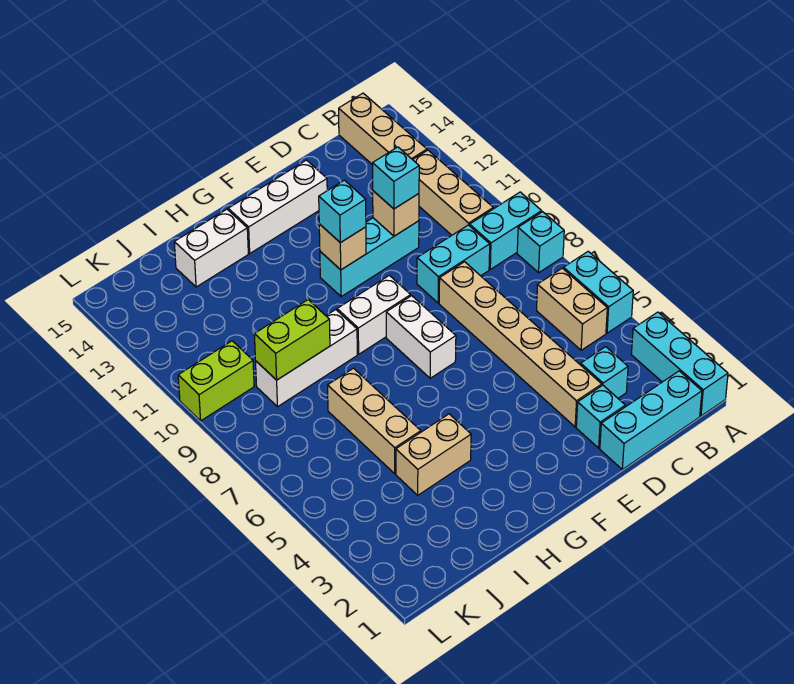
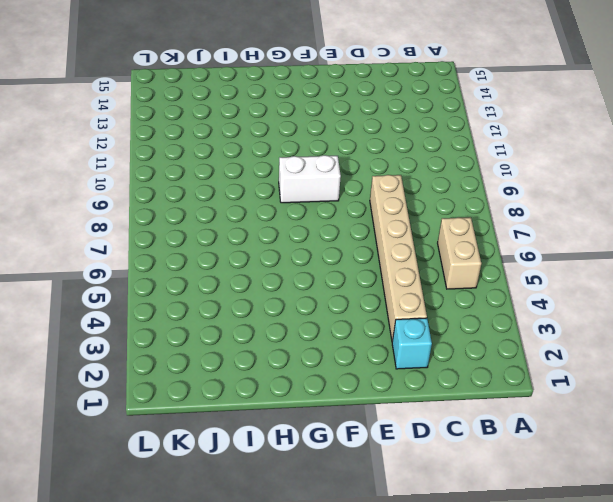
none -> cyan 1x3 brick [631,312,728,416]
none -> cyan 1x2 brick [564,251,633,333]
none -> cyan 1x1 brick [517,212,564,272]

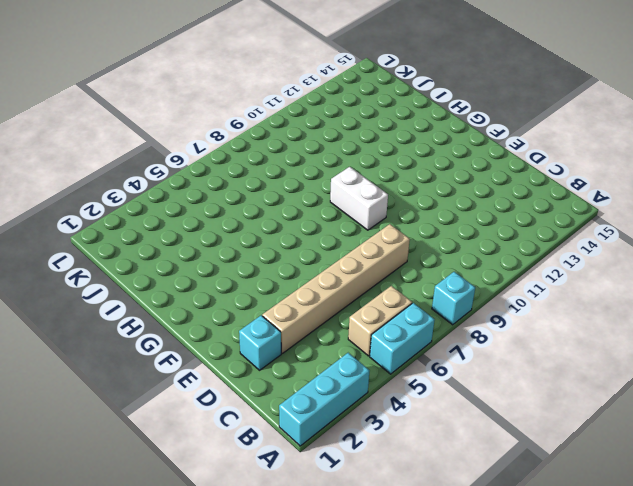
none -> cyan 1x2 brick [470,192,542,269]
none -> cyan 1x3 brick [600,371,702,469]
none -> tan 1x3 brick [413,150,493,235]

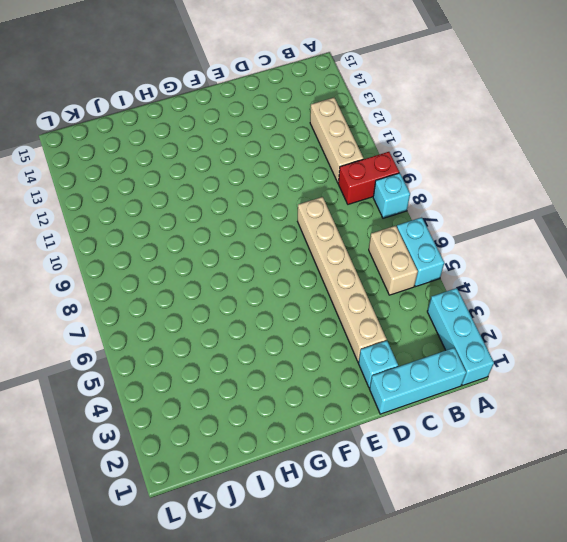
red 1x2 brick [338,152,399,204] -> cyan 1x2 brick [470,192,542,269]
none -> tan 1x3 brick [339,93,427,165]
none -> cyan 1x1 brick [581,347,628,398]
none -> cyan 1x2 brick [417,225,490,303]

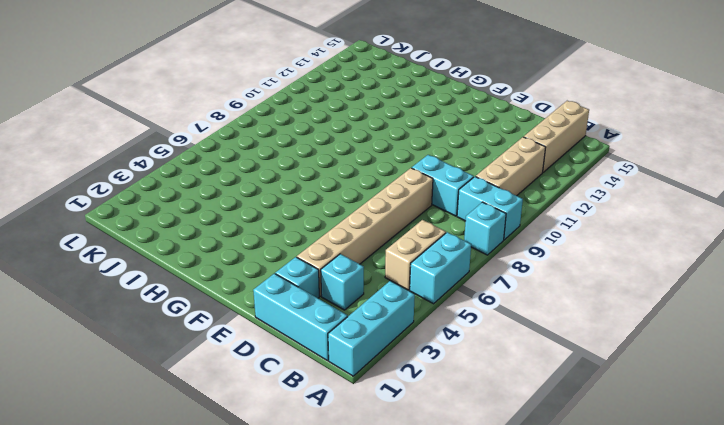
none -> cyan 1x3 brick [320,218,419,297]
none -> white 1x3 brick [228,160,327,253]
none -> white 1x2 brick [386,296,456,378]

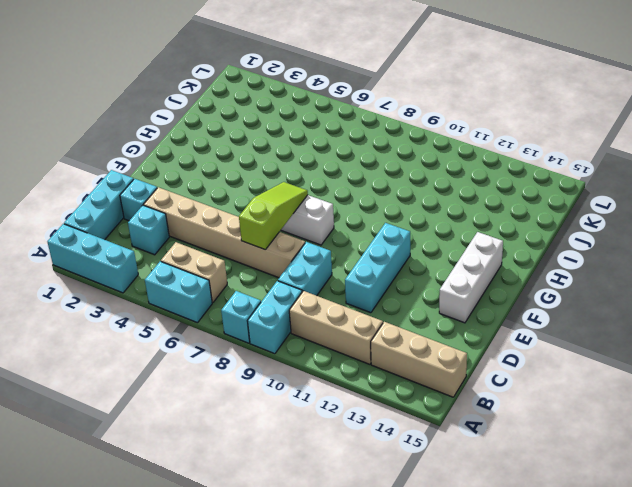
lime 1x3 slope [239,182,308,250] -> none
none -> white 1x2 brick [337,275,411,354]
none -> tan 1x2 brick [396,414,471,495]
none -> white 1x3 brick [256,310,357,407]

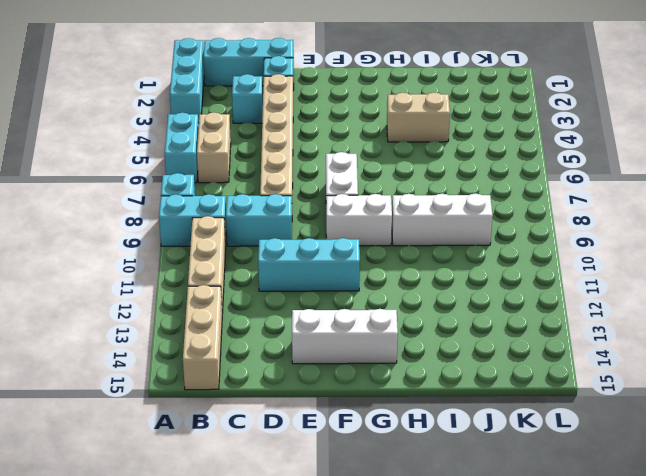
none -> white 1x2 brick [174,209,248,287]
none -> tan 1x3 brick [328,368,421,474]
none -> lime 1x2 brick [178,341,254,421]

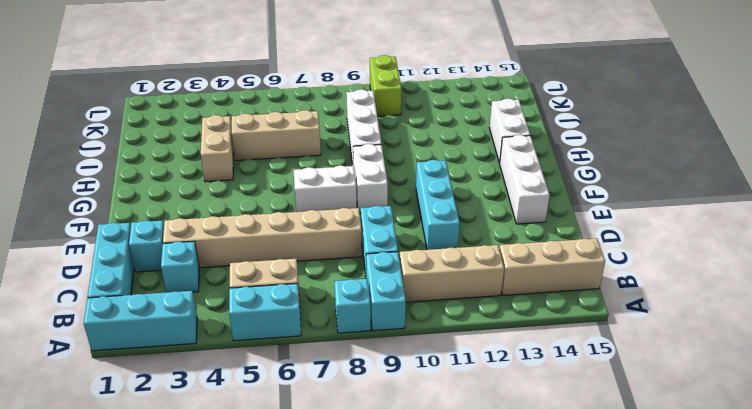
none -> tan 1x1 brick [373,191,419,236]
none -> tan 1x1 brick [319,224,366,270]
none -> lime 1x2 brick [254,300,330,380]

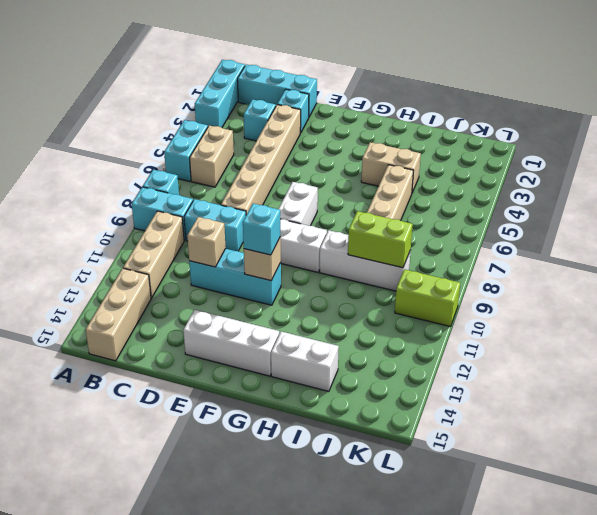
none -> cyan 1x1 brick [373,147,419,209]

